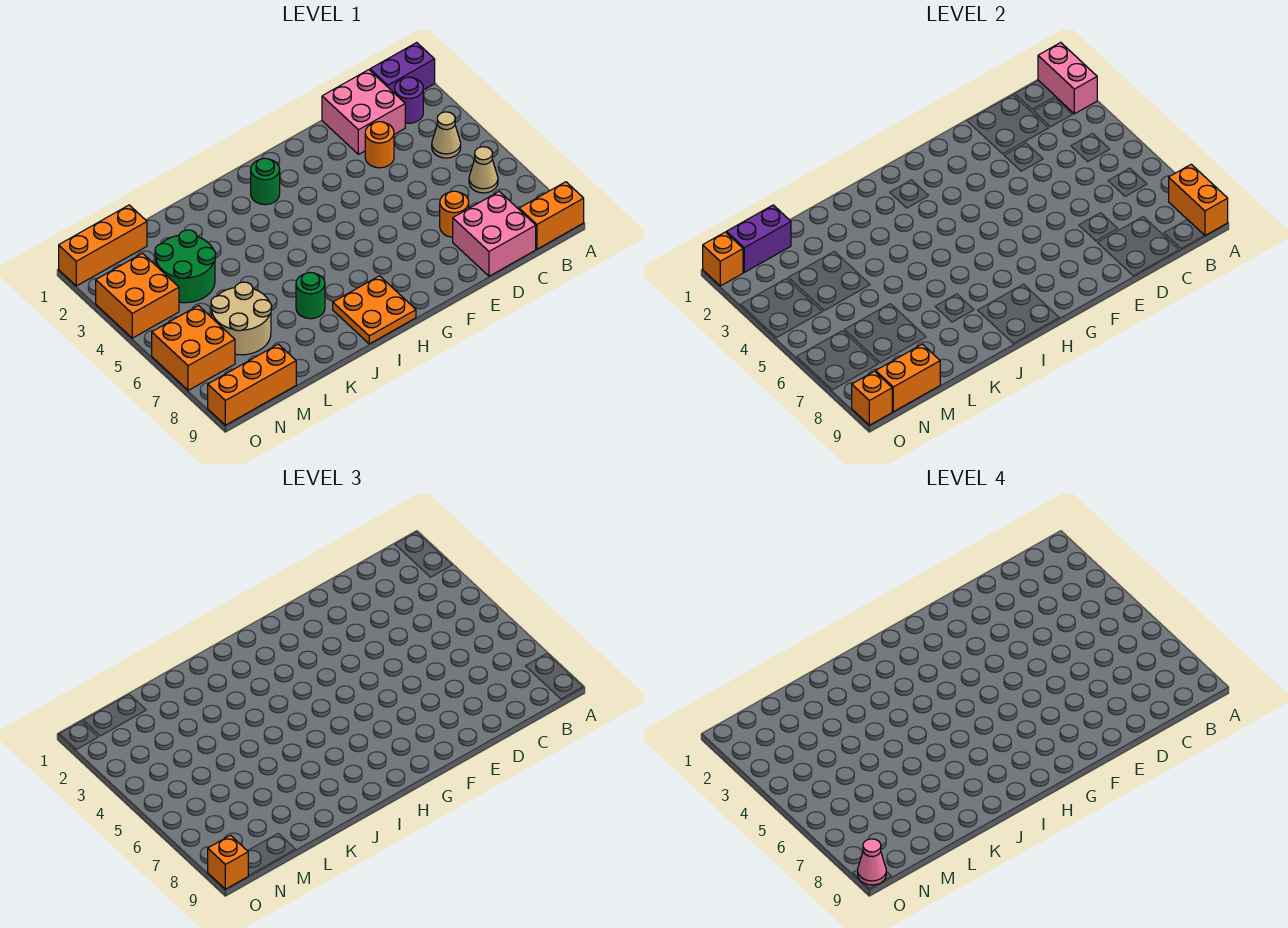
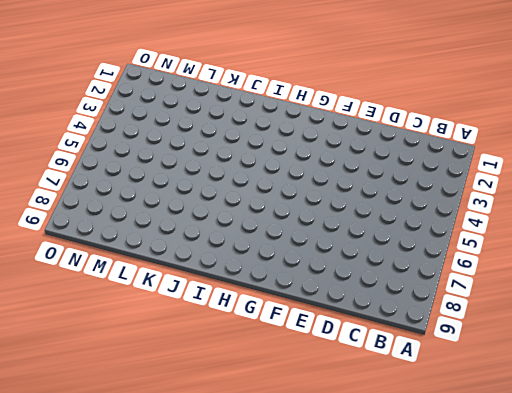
none -> purple 1x2 brick [370,43,435,93]
none -> orange 1x2 brick [519,182,584,249]
none -> purple 1x1 round brick [395,77,423,123]

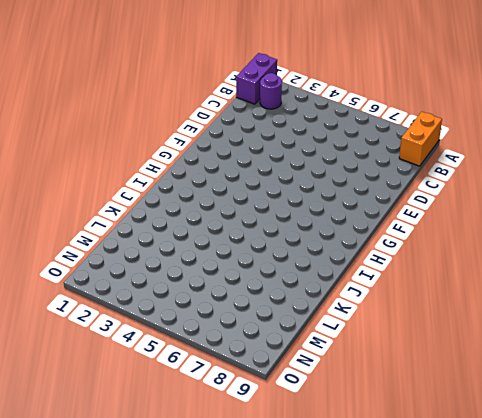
none -> tan 1x1 cone [432,112,461,158]
none -> tan 1x1 cone [469,147,498,193]
none -> pink 2x2 brick [322,70,405,154]

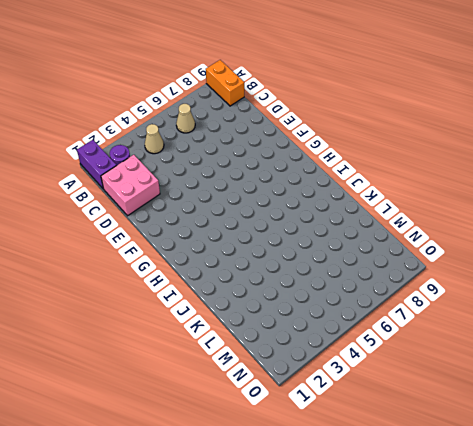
none -> pink 2x2 brick [453,191,536,276]
none -> orange 1x1 round brick [365,122,394,168]
none -> orange 1x1 round brick [440,191,469,237]

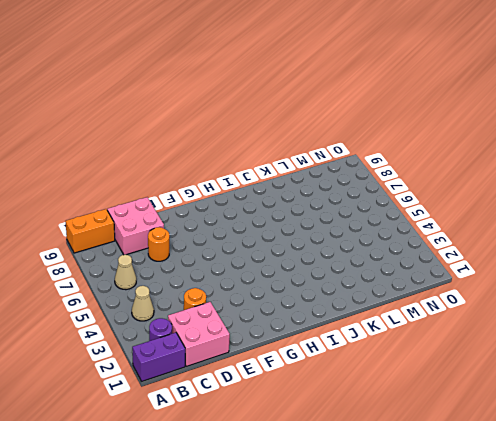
none -> green 1x1 round brick [251,158,280,205]
none -> orange 2x2 plate [333,276,416,344]
none -> green 1x1 round brick [296,272,325,319]

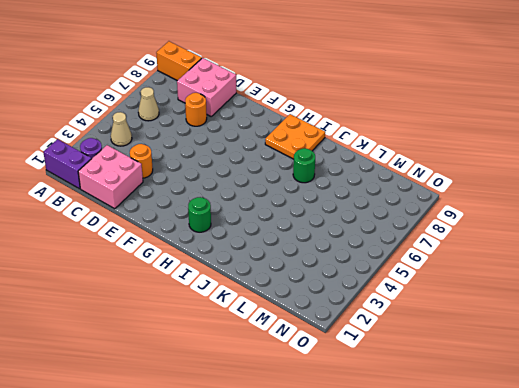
none -> green 2x2 round brick [155,230,216,303]
none -> tan 2x2 round brick [211,282,272,355]
none -> orange 1x3 brick [59,205,147,286]

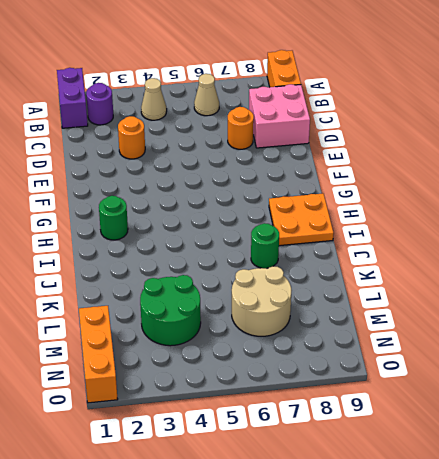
none -> pink 2x2 brick [322,70,405,154]
none -> orange 1x3 brick [208,344,296,425]
none -> orange 2x2 brick [96,253,179,338]

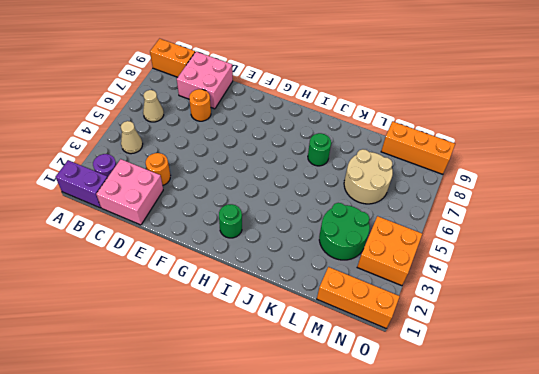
none -> orange 2x2 plate [333,276,416,344]
none -> orange 2x2 brick [152,306,235,390]
none -> pink 1x2 brick [1038,43,1097,114]

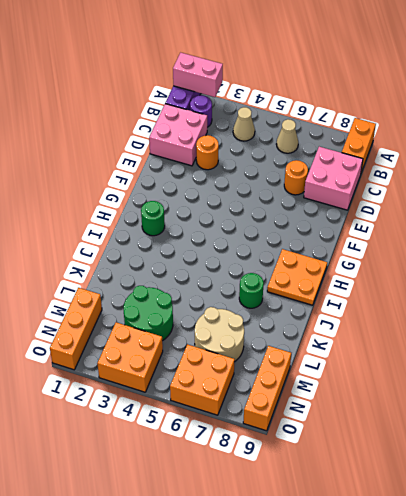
none -> orange 1x2 brick [1169,164,1228,236]
none -> purple 1x2 brick [726,205,791,272]
none -> orange 1x2 brick [876,344,940,412]

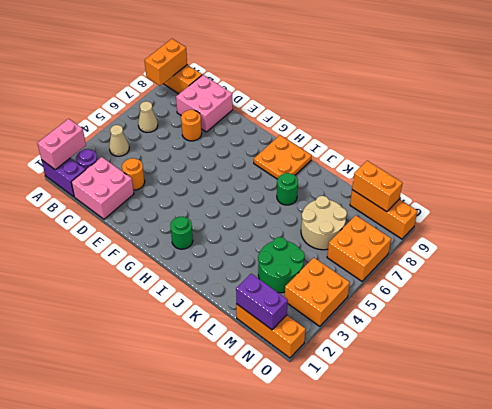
none -> orange 1x1 brick [703,232,743,286]
none -> orange 1x1 brick [852,371,892,425]
none -> orange 1x1 brick [208,835,248,889]

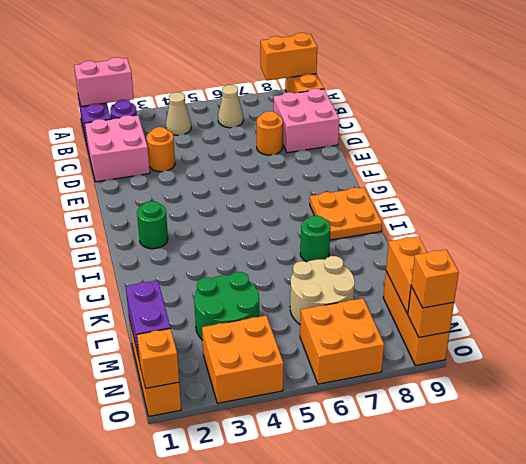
none -> pink 1x1 cone [858,839,886,885]

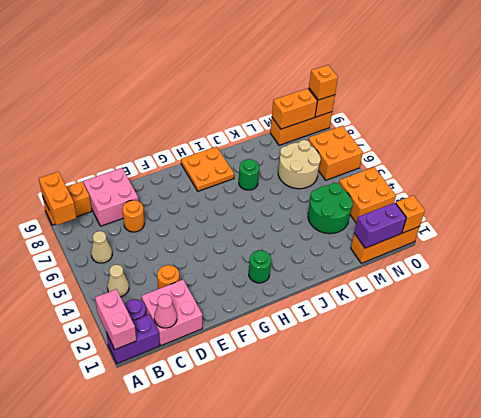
pink 1x1 cone [154,294,177,328] -> pink 1x1 cone moved to [858,839,886,885]

